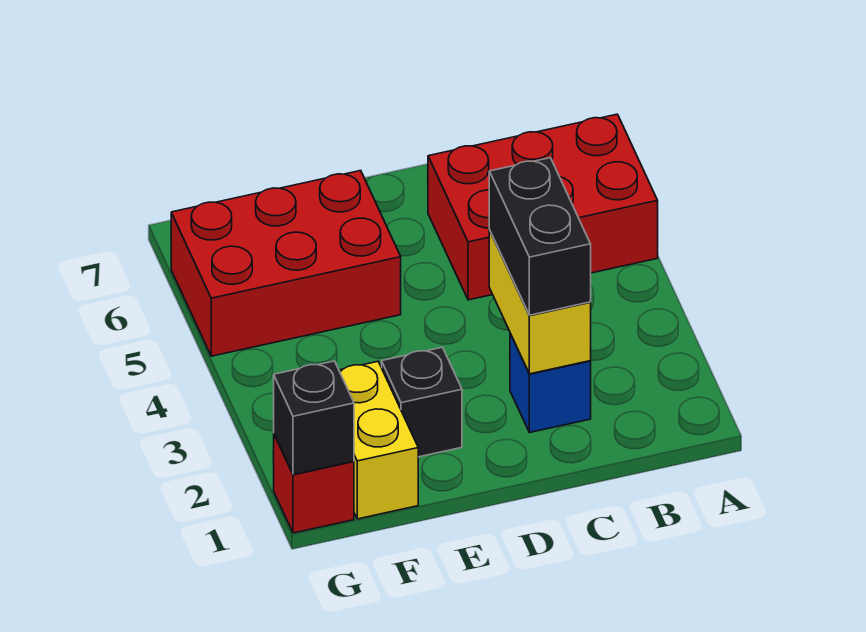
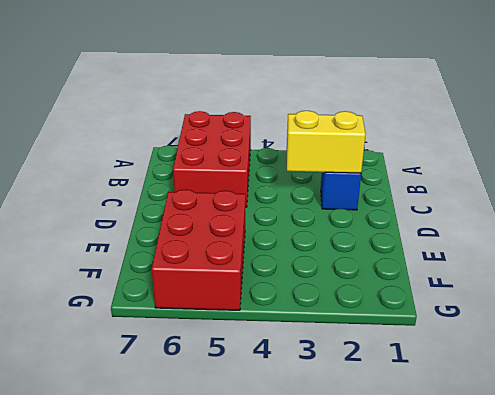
none -> black 1x1 brick [382,347,462,457]
none -> yellow 1x2 brick [339,362,418,519]

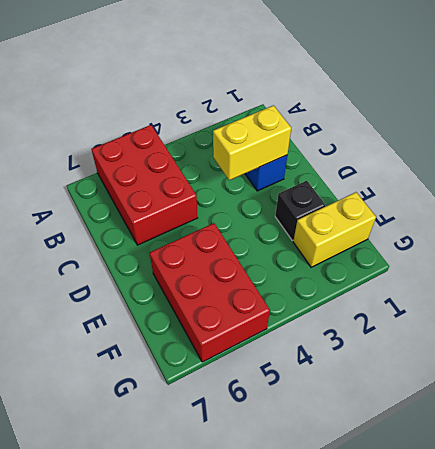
none -> red 1x1 brick [273,435,354,533]
none -> black 1x1 brick [274,361,354,474]

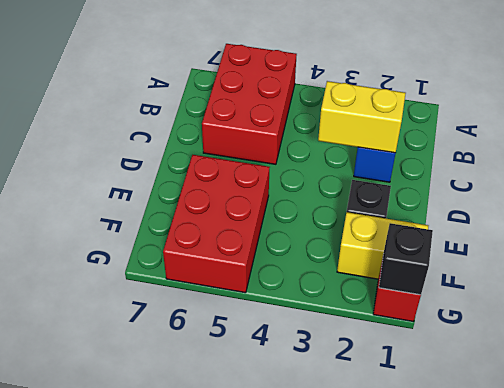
none -> black 1x2 brick [489,158,591,315]

